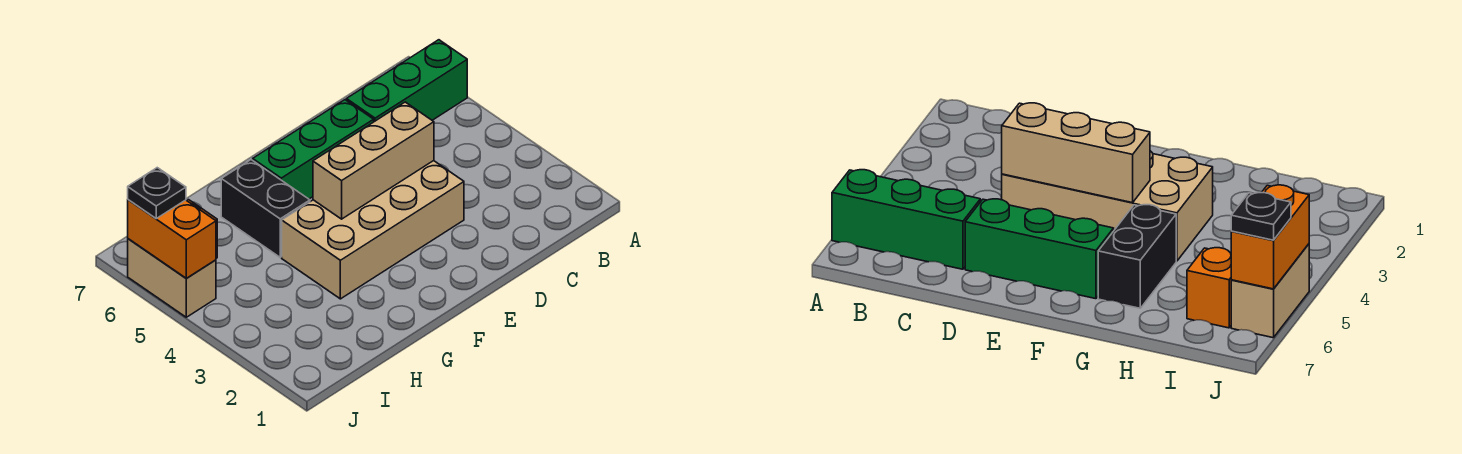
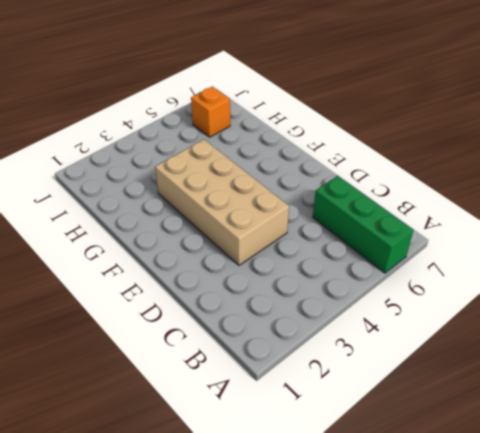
none -> green 1x3 brick [253,100,374,199]
none -> black 1x2 brick [221,160,310,257]

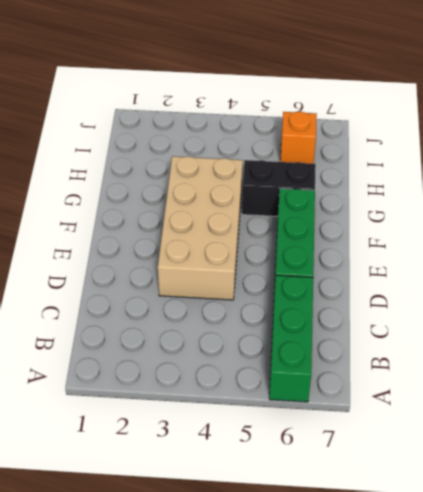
none -> tan 1x2 brick [128,239,216,317]
none -> tan 1x3 brick [313,102,434,219]

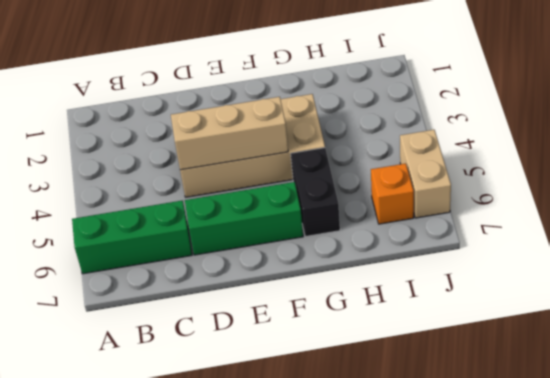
none -> orange 1x2 brick [128,200,216,278]
none -> black 1x1 plate [128,168,186,218]

